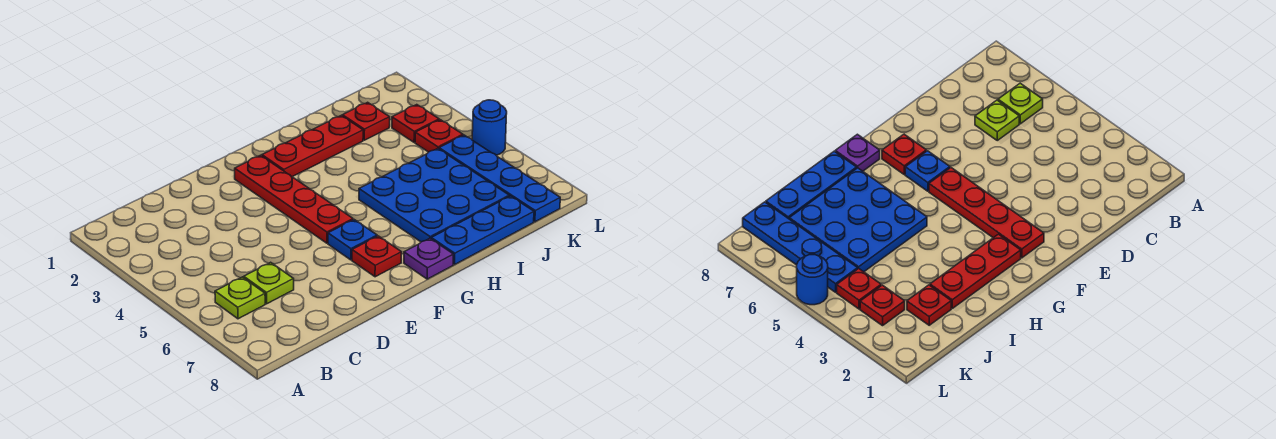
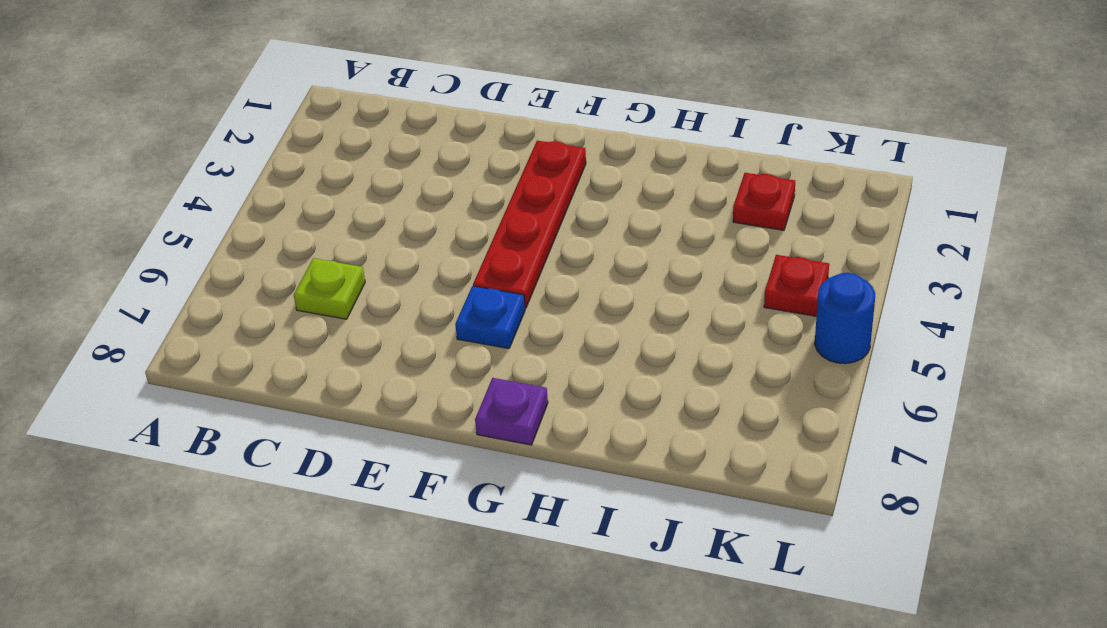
none -> lime 1x1 plate [215,277,265,319]
none -> red 1x1 plate [352,236,402,277]
none -> red 1x3 plate [262,116,363,177]

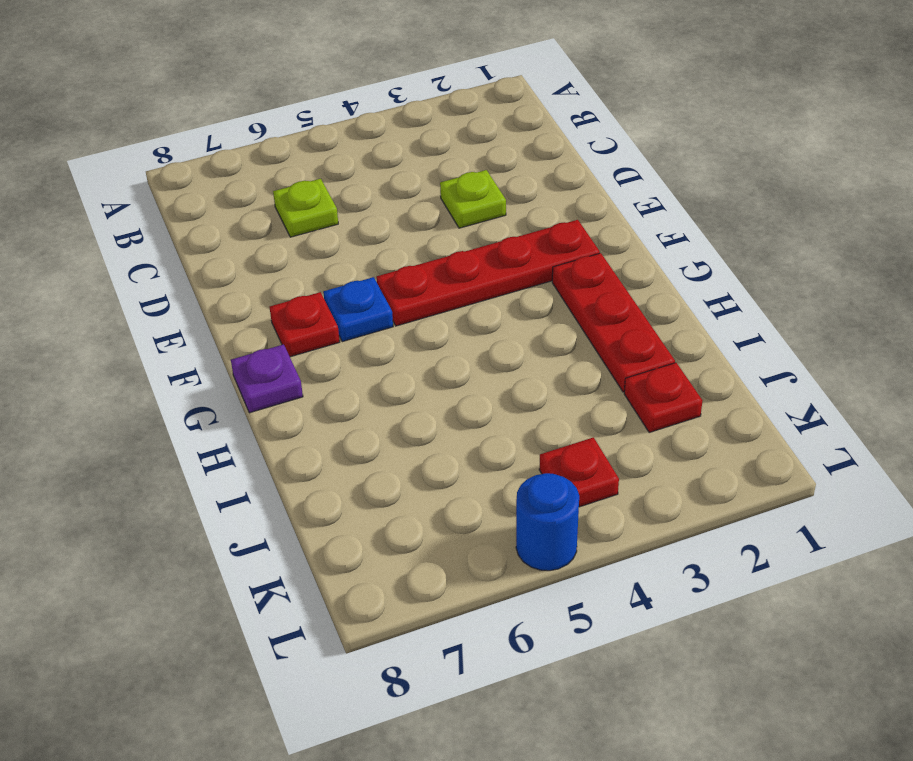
lime 1x1 plate [440,170,506,228] -> lime 1x1 plate moved to [215,277,265,319]
none -> blue 3x3 plate [359,149,509,242]
none -> blue 1x3 plate [431,196,534,265]
none -> red 1x1 plate [392,105,439,142]

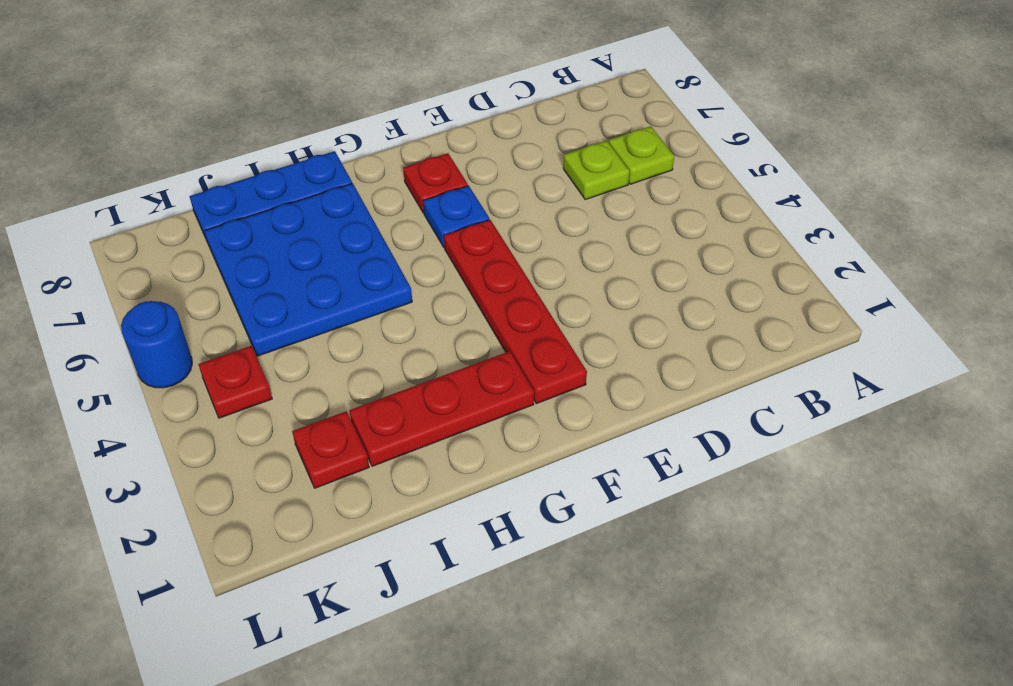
none -> purple 1x1 plate [404,238,454,279]
none -> red 1x1 plate [392,105,439,142]
none -> blue 1x4 plate [439,135,560,222]

